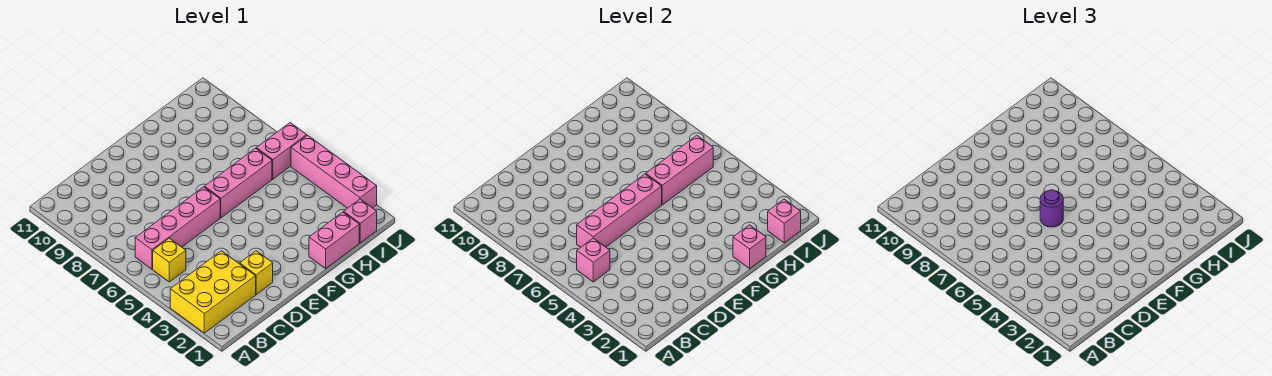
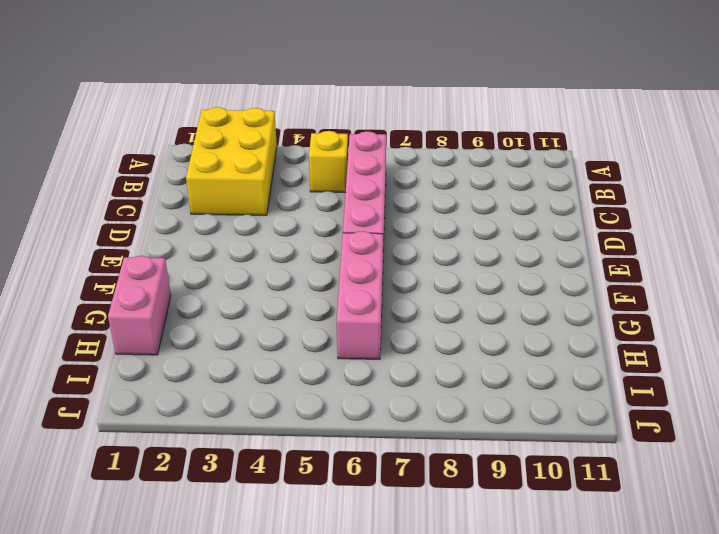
none -> yellow 1x1 brick [240,251,273,294]
none -> pink 1x1 brick [344,199,377,243]
none -> pink 1x2 brick [256,123,307,179]

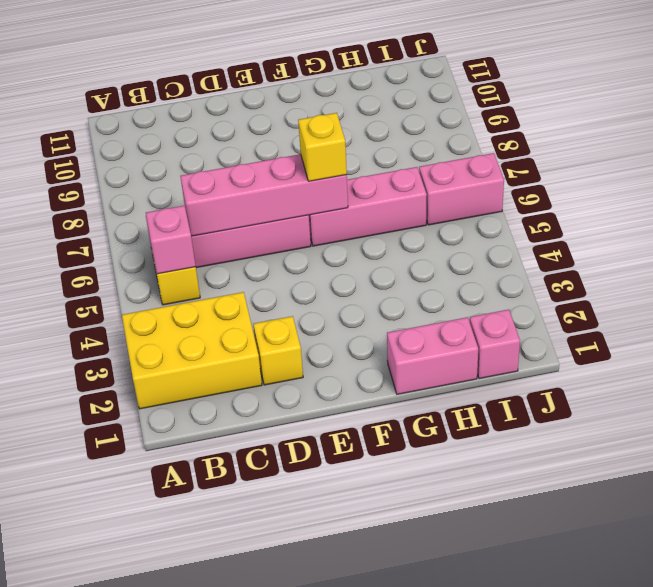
yellow 1x1 brick [298,113,347,181] -> none
none -> pink 1x4 brick [291,135,377,208]
none -> pink 1x1 brick [733,225,766,268]
none -> pink 1x3 brick [646,135,713,205]

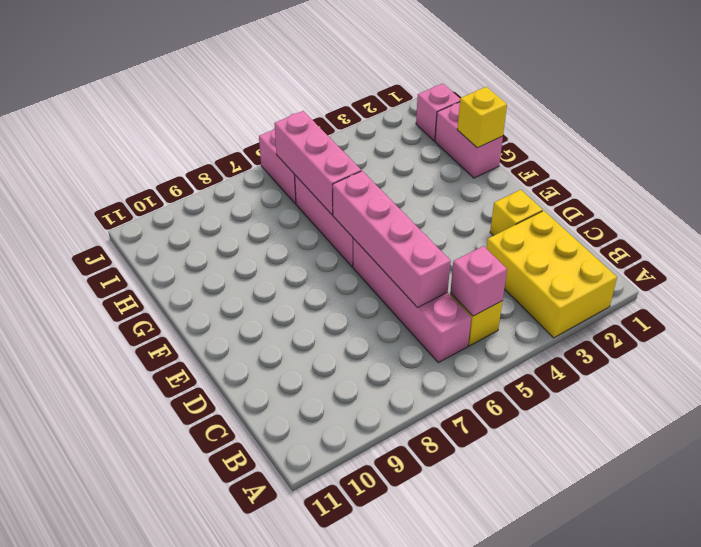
yellow 1x1 brick [457,87,507,148] -> pink 1x1 brick [733,225,766,268]
none -> pink 1x4 brick [291,135,377,208]
none -> pink 1x1 brick [768,199,801,243]
none -> purple 1x1 round brick [1040,190,1063,227]

